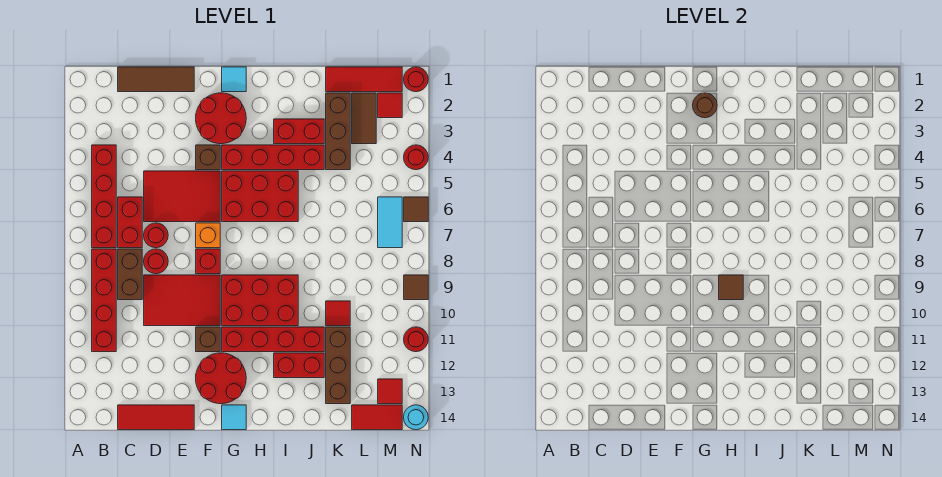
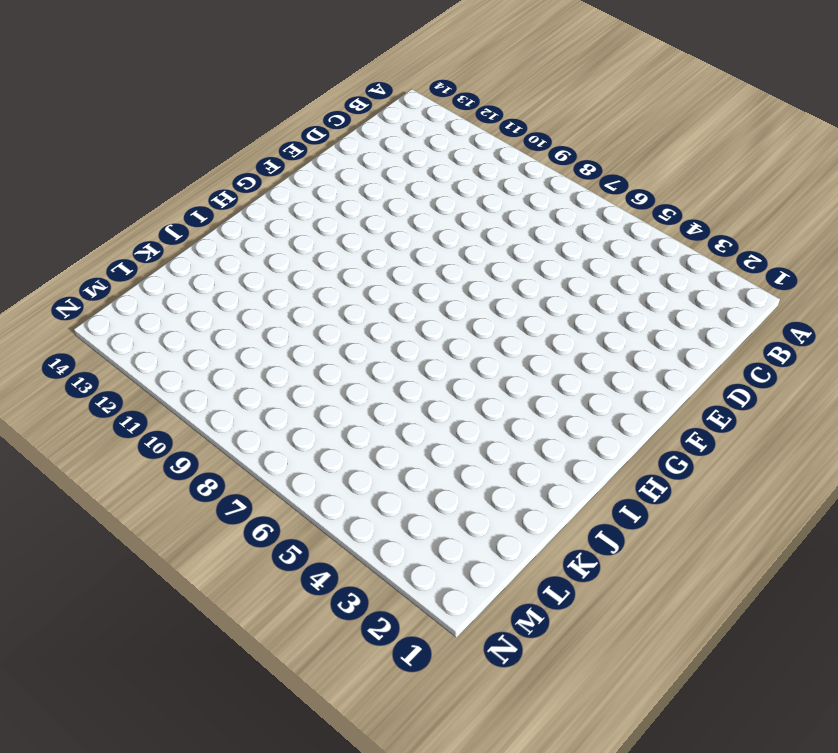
none -> red 1x4 brick [92,145,116,248]
none -> red 1x4 brick [92,249,116,352]
none -> brown 1x3 tile [118,67,194,92]
none -> red 1x2 brick [118,197,142,248]

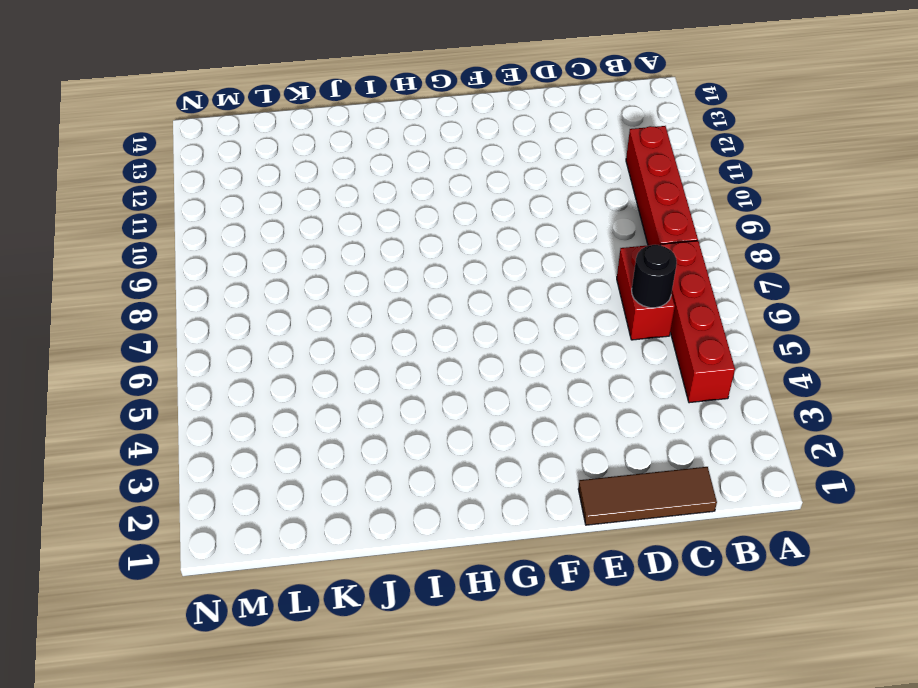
black 1x1 round brick [632,245,677,308] -> none
none -> brown 1x2 brick [118,249,142,300]
none -> red 1x3 tile [118,405,194,430]
none -> red 2x3 tile [144,171,220,222]
none -> red 1x1 round brick [144,223,168,248]

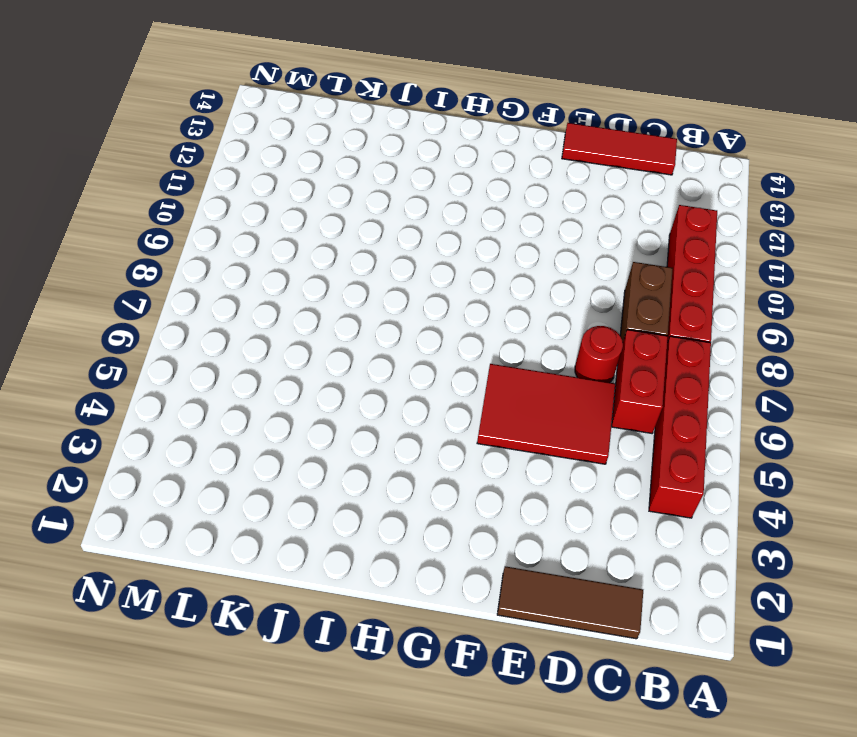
none -> red 1x1 round brick [144,249,168,274]
none -> red 2x3 tile [144,275,220,326]
none -> red 2x2 round brick [196,93,246,144]
none -> brown 1x1 brick [196,145,220,170]

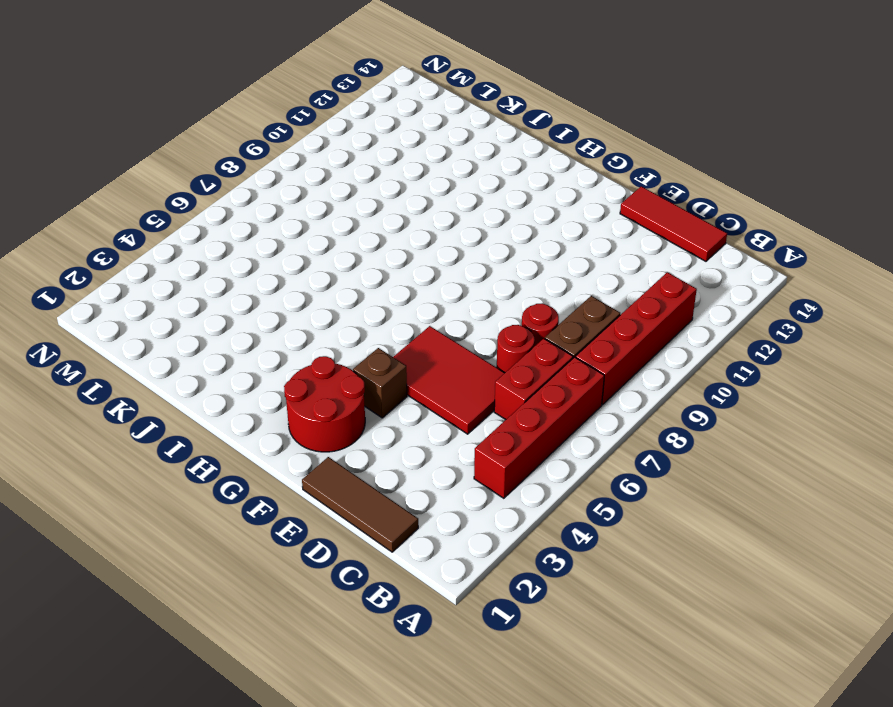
none -> red 2x3 tile [144,275,220,326]
none -> orange 1x1 brick [196,223,220,248]
none -> red 1x1 brick [196,249,220,274]
none -> brown 1x1 brick [196,327,220,352]

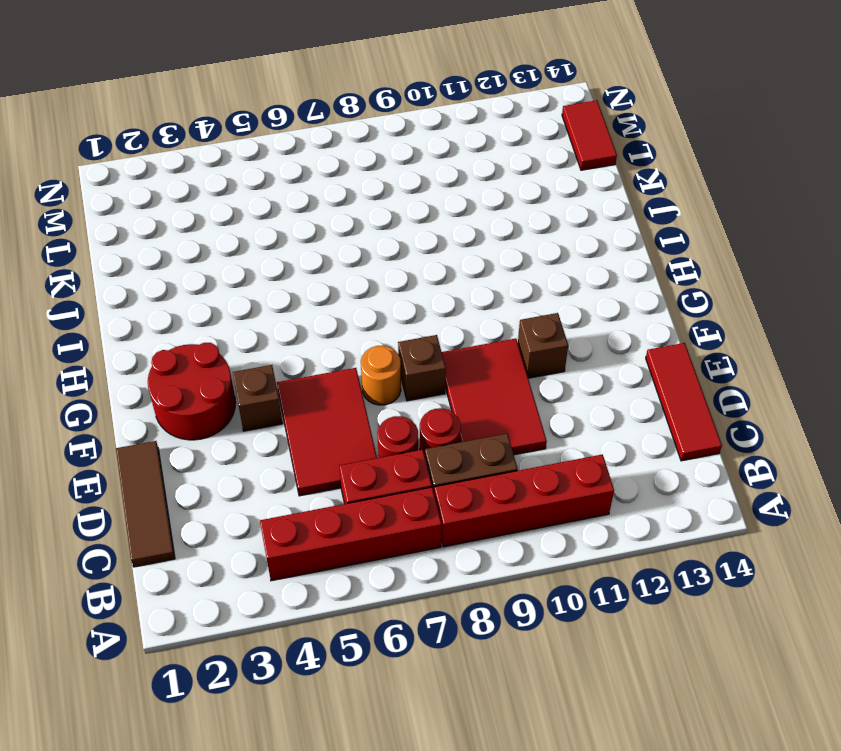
orange 1x1 round brick [361,346,401,405] -> orange 1x1 brick [196,223,220,248]
brown 1x1 brick [398,335,446,401] -> red 1x1 brick [196,249,220,274]
none -> red 2x2 round brick [196,353,246,404]
none -> cyan 1x1 tile [222,67,246,92]
none -> red 1x4 brick [222,145,324,170]
none -> red 2x3 brick [222,171,298,222]

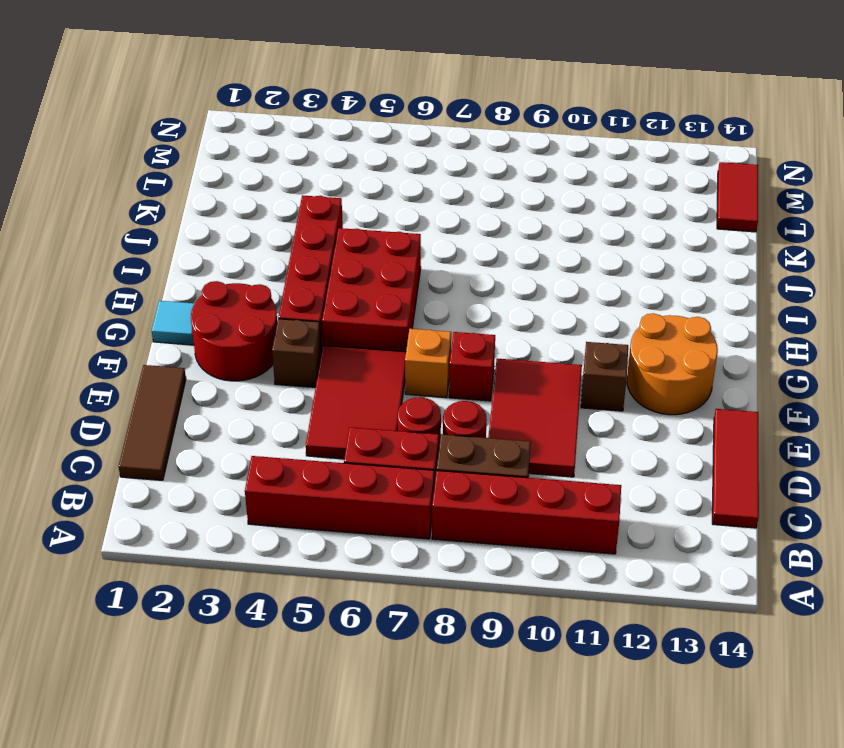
orange 2x2 round brick [627,313,718,415] -> red 2x2 round brick [196,353,246,404]
none -> red 2x3 brick [222,275,298,326]
none -> red 1x4 brick [222,327,324,352]
none -> cyan 1x1 tile [222,405,246,430]
none -> red 1x2 brick [274,119,324,144]

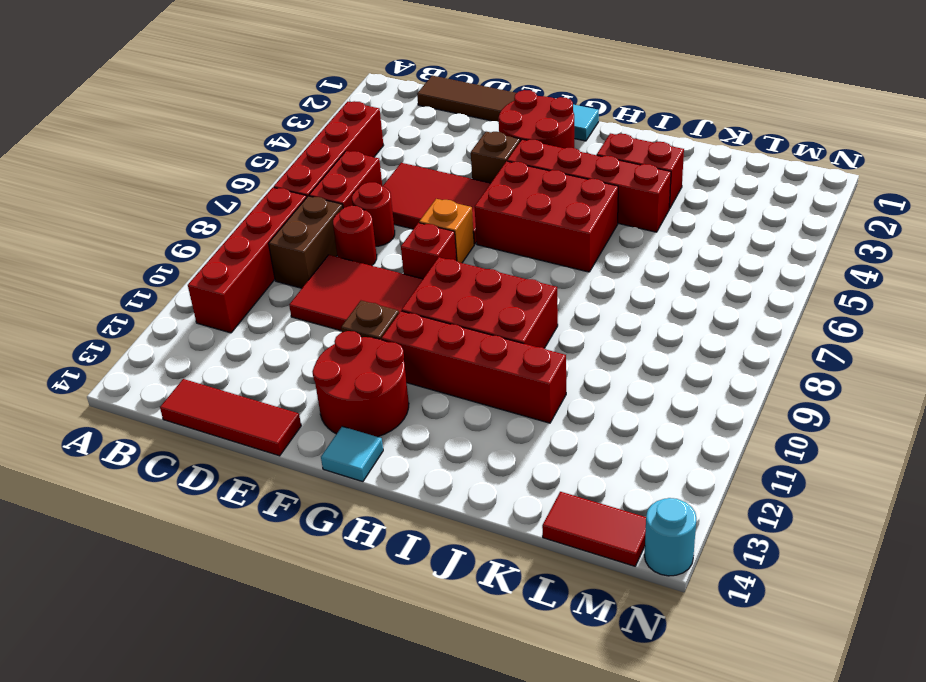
none -> red 1x2 brick [274,353,324,378]
none -> red 1x3 tile [326,67,402,92]
none -> brown 1x3 brick [326,93,350,170]
none -> red 1x1 tile [326,301,350,326]

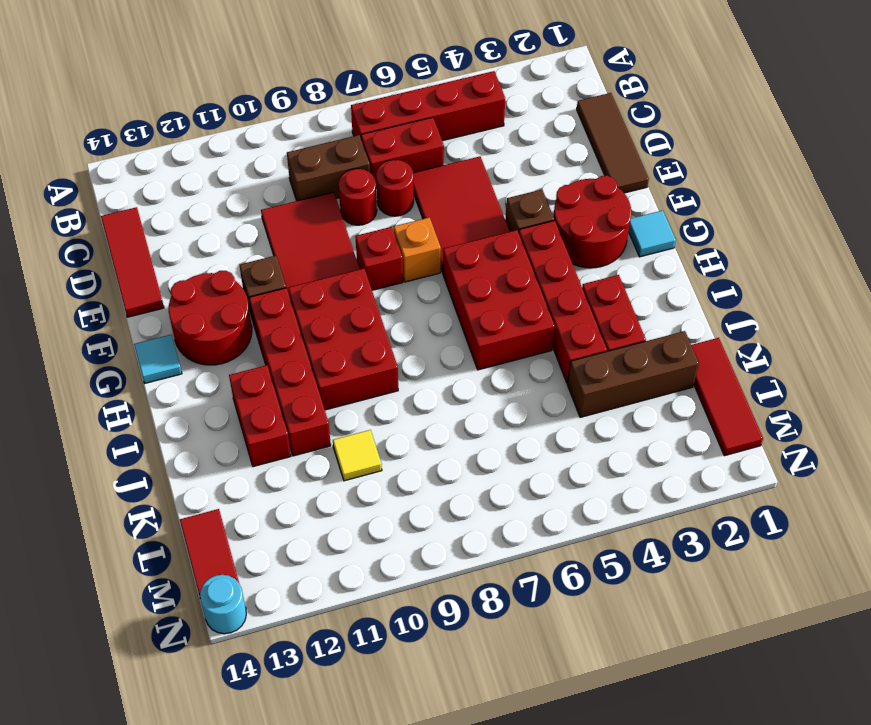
yellow 1x1 tile [333,430,382,481] -> red 1x1 tile [326,301,350,326]
none -> red 1x4 brick [92,249,116,352]
none -> brown 1x3 brick [326,327,350,404]
none -> brown 1x2 tile [352,93,376,144]
none -> red 1x1 tile [378,93,402,118]

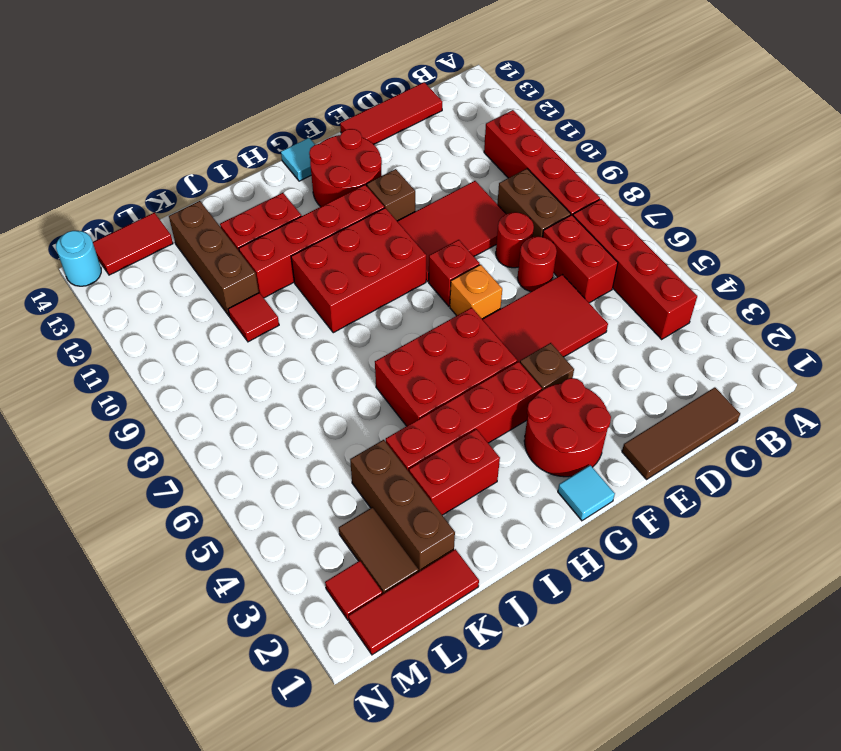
none -> cyan 1x2 tile [378,197,402,248]
none -> red 1x1 tile [378,379,402,404]
none -> red 1x1 round brick [404,67,428,92]
none -> red 1x1 round brick [404,145,428,170]

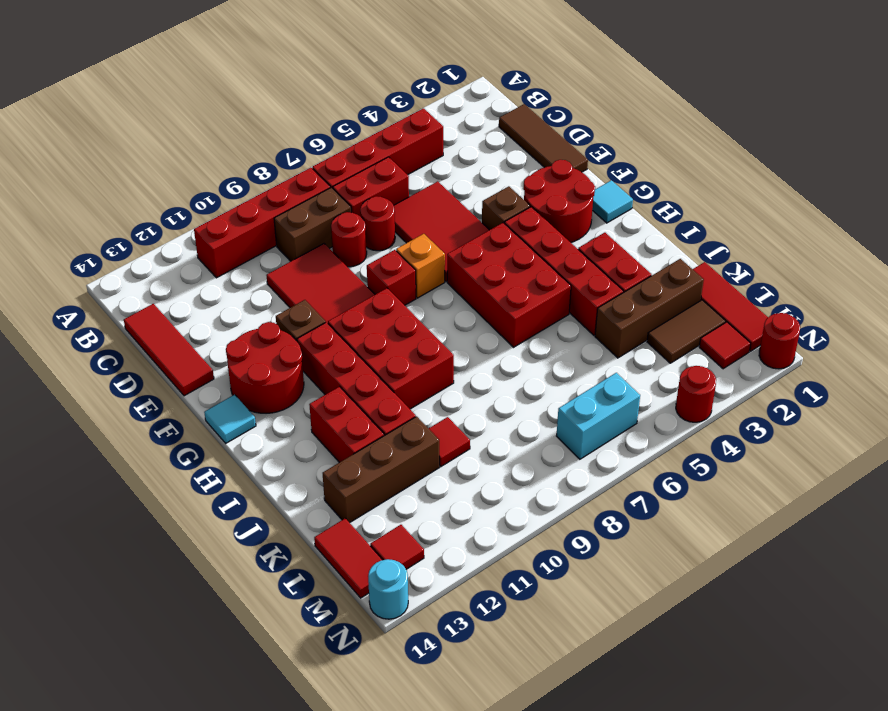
cyan 1x2 brick [557,373,640,459] -> cyan 1x2 tile [378,197,402,248]
none -> brown 1x1 tile [404,197,428,222]
none -> brown 1x1 tile [404,275,428,300]
none -> red 1x1 round brick [404,327,428,352]
none -> brown 1x1 round brick [693,93,717,118]

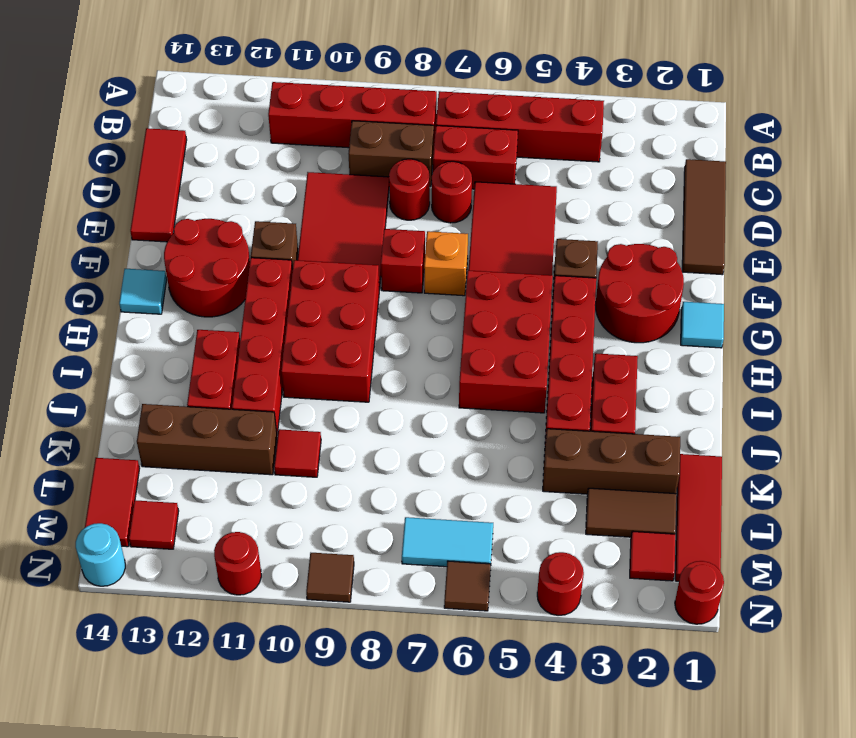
none -> brown 1x1 round brick [693,93,717,118]
none -> brown 1x1 tile [719,275,743,300]

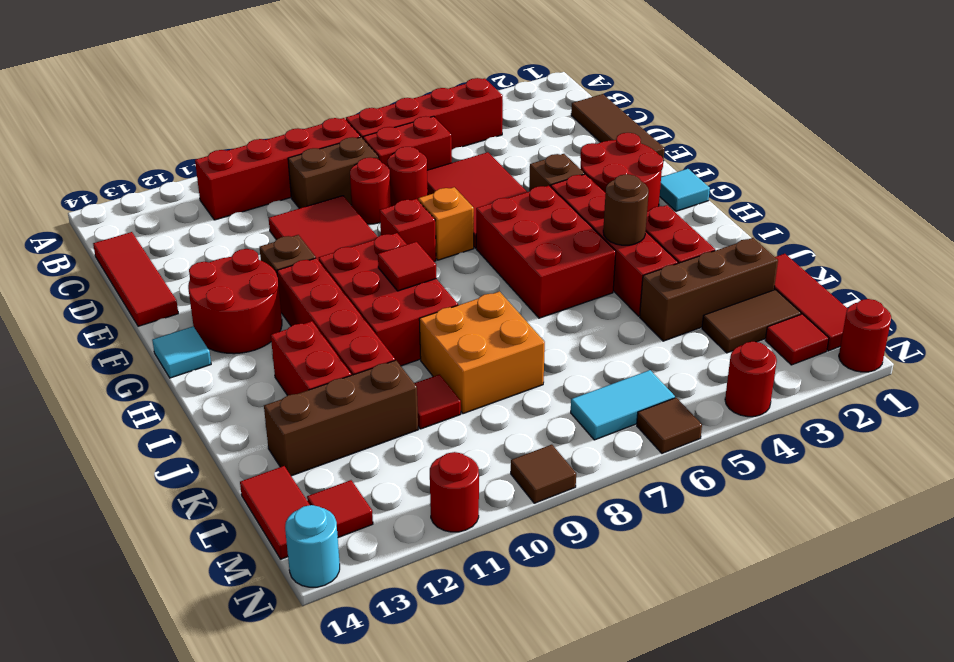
red 1x1 tile [378,242,437,291] -> brown 1x1 tile [719,275,743,300]
brown 1x1 round brick [603,174,649,245] -> brown 1x1 round brick moved to [693,93,717,118]
orange 2x2 brick [419,291,545,414] -> none

